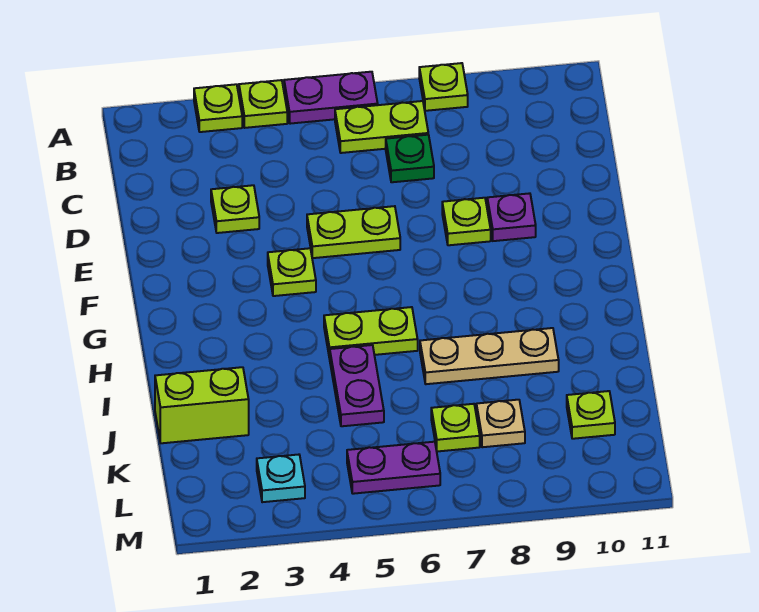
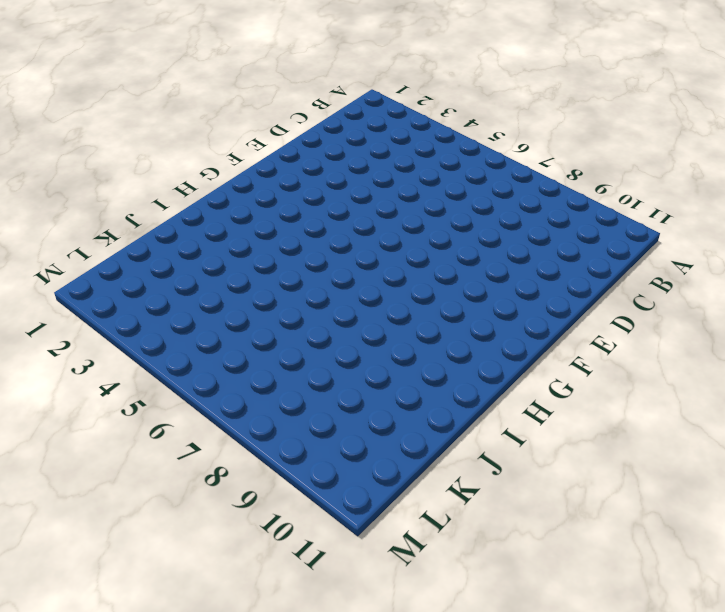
none -> lime 1x1 plate [194,84,242,132]
none -> lime 1x1 plate [239,80,287,128]
none -> purple 1x2 plate [284,72,378,124]

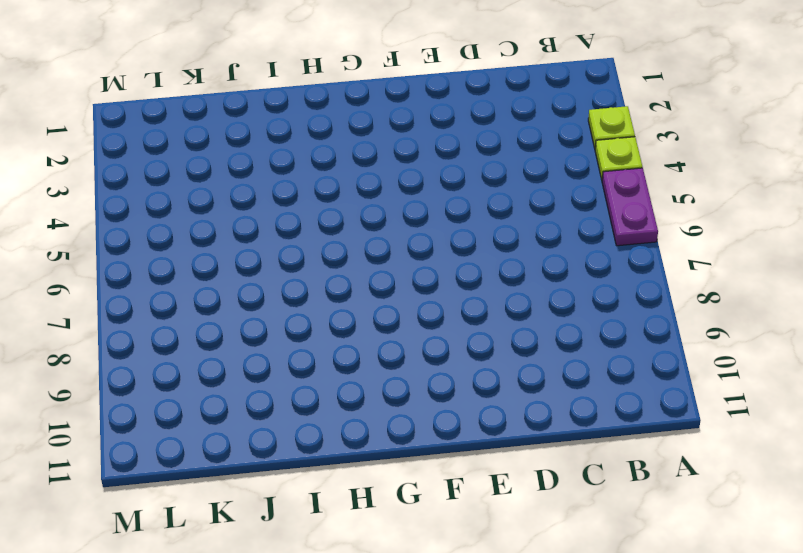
none -> lime 1x1 plate [419,63,468,111]
none -> lime 1x2 plate [335,101,428,153]
none -> green 1x1 plate [386,135,434,182]

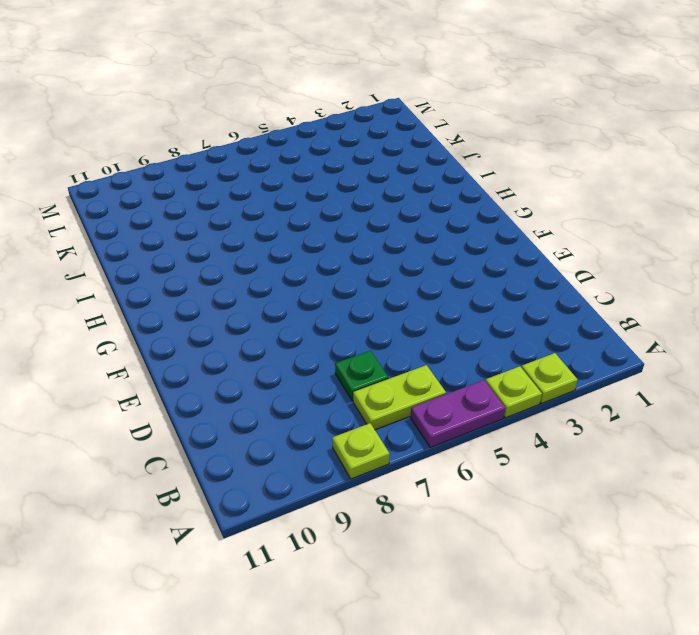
none -> lime 1x1 plate [211,185,259,233]
none -> lime 1x2 plate [307,206,400,258]
none -> lime 1x1 plate [442,198,491,245]

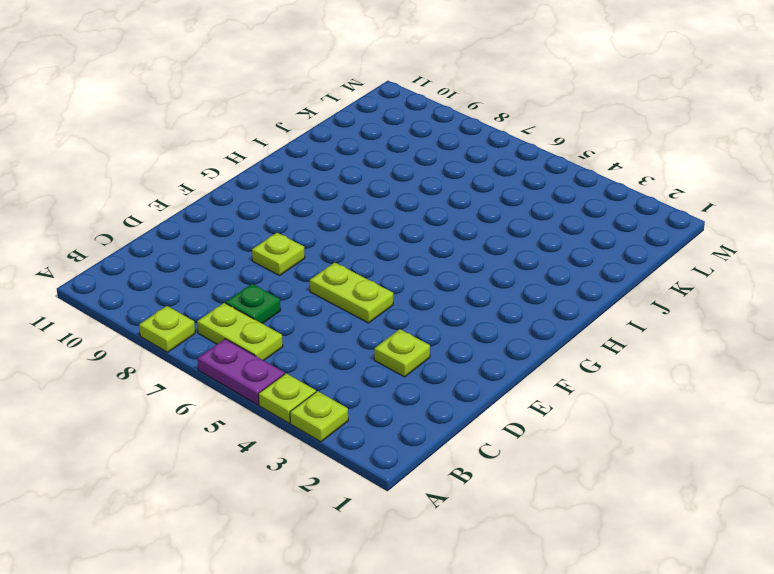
none -> purple 1x1 plate [487,193,536,241]
none -> lime 1x1 plate [268,248,316,296]
none -> lime 1x2 plate [324,307,418,359]

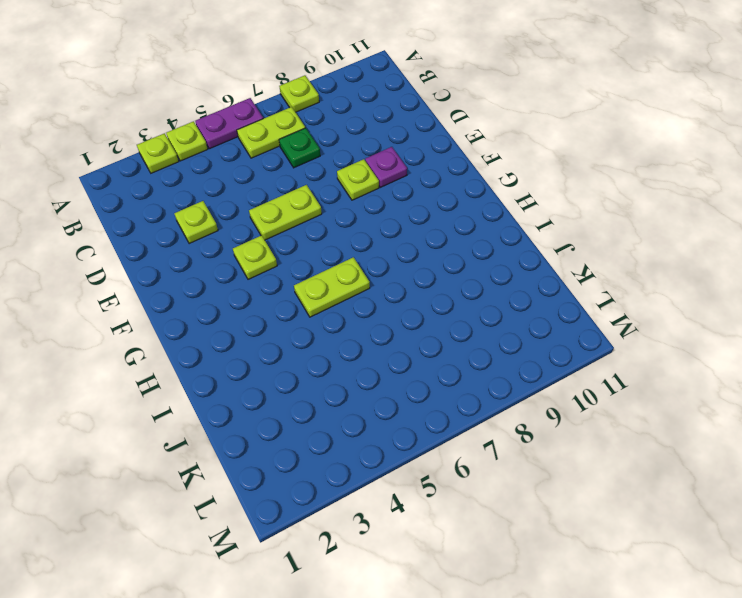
none -> purple 1x2 plate [330,345,384,426]
none -> tan 1x3 plate [420,328,559,384]
none -> lime 1x2 brick [155,367,249,443]

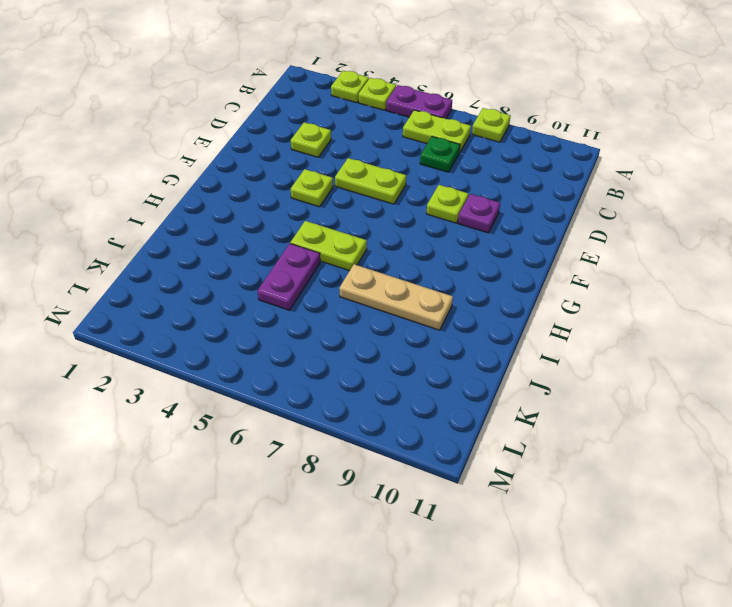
none -> lime 1x2 brick [155,367,249,443]
none -> lime 1x1 plate [431,404,480,452]
none -> tan 1x1 plate [476,400,525,447]

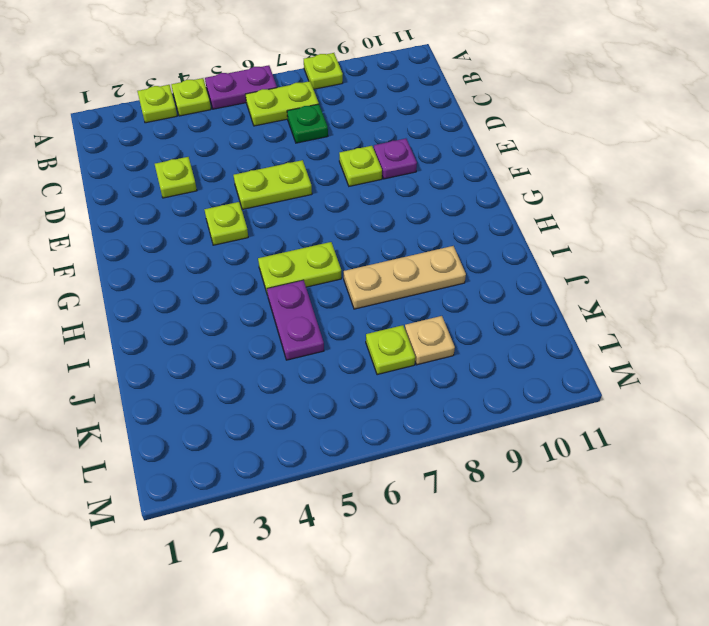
none -> lime 1x2 brick [155,367,249,443]
none -> lime 1x1 plate [567,391,615,439]
none -> cyan 1x1 plate [257,455,305,502]

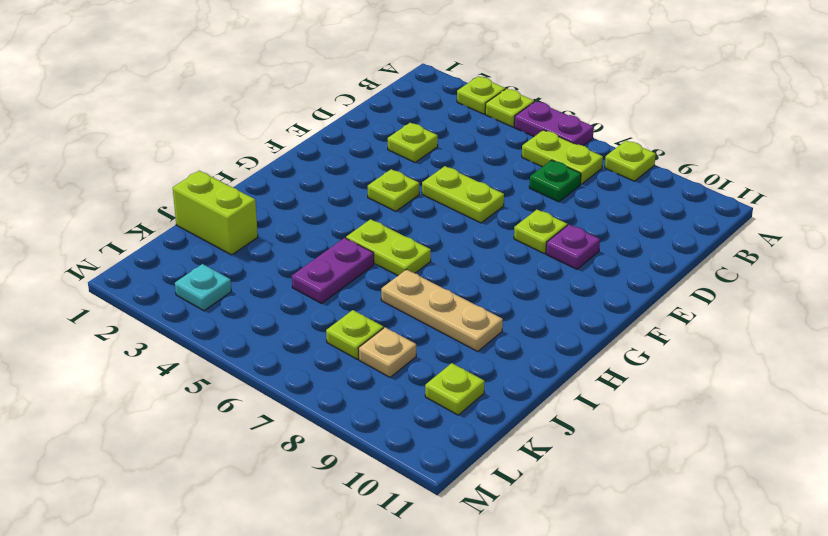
none -> purple 1x2 plate [347,442,440,494]

